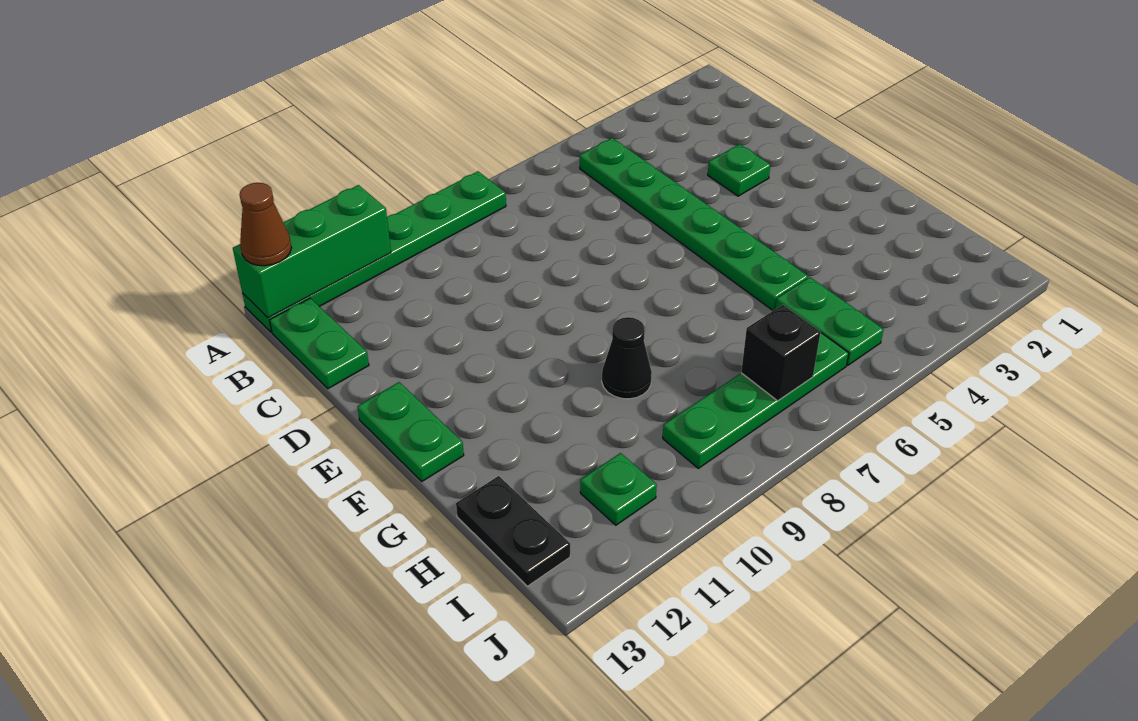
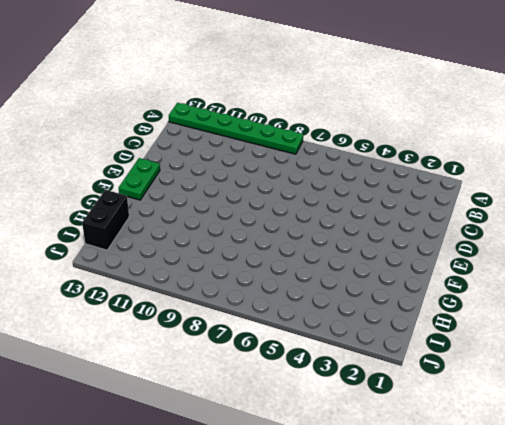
black 1x2 brick [82,190,129,250] -> black 1x2 plate [456,476,570,586]
none -> green 1x6 plate [580,138,808,310]
none -> green 1x2 plate [270,298,369,389]
none -> green 1x1 plate [708,144,770,196]

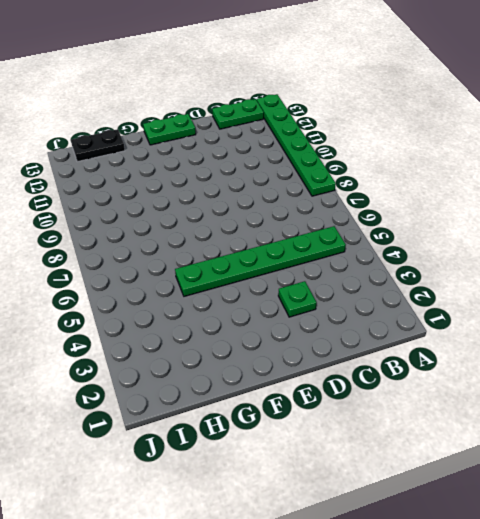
none -> black 1x1 cone [602,317,652,399]
none -> green 1x2 plate [775,277,884,365]
none -> green 1x4 plate [663,333,849,468]

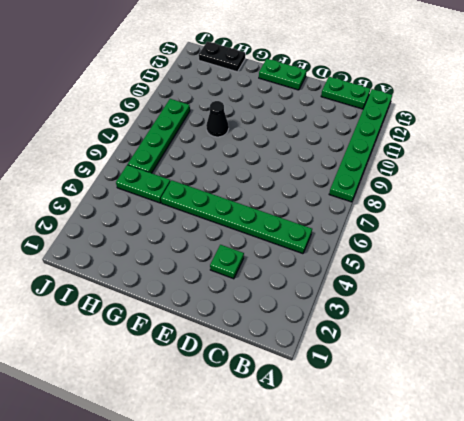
none -> green 1x1 plate [580,453,657,525]
none -> green 1x3 brick [233,185,391,318]
none -> black 1x1 brick [741,305,821,401]

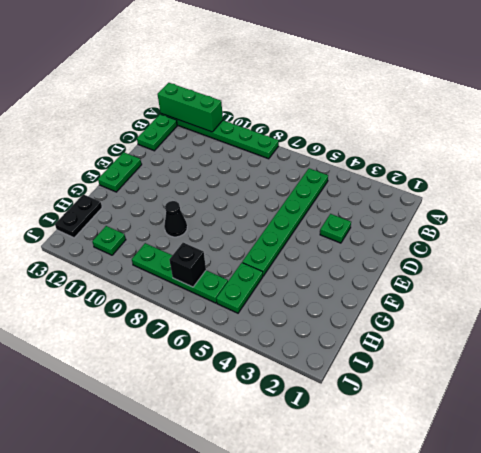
none -> brown 1x1 cone [239,183,291,266]

